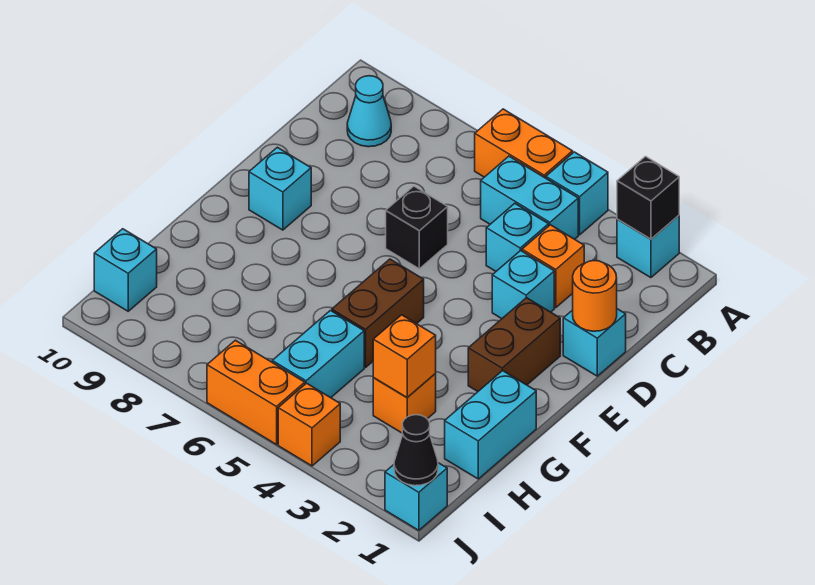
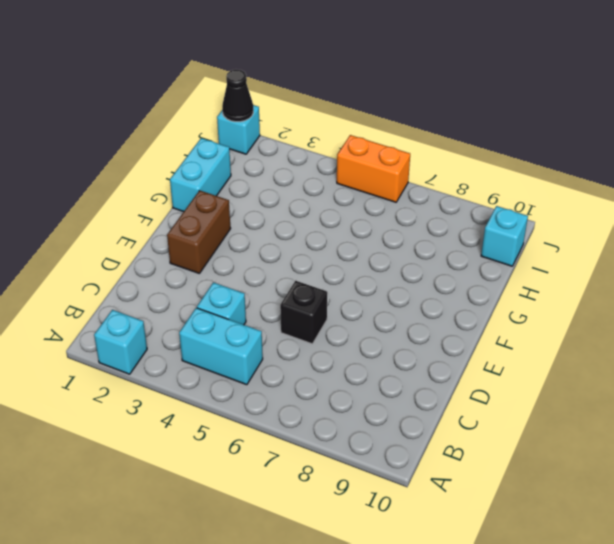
none -> cyan 1x1 brick [546,152,608,235]
none -> orange 1x2 brick [475,109,573,178]
none -> cyan 1x1 cone [347,76,391,147]

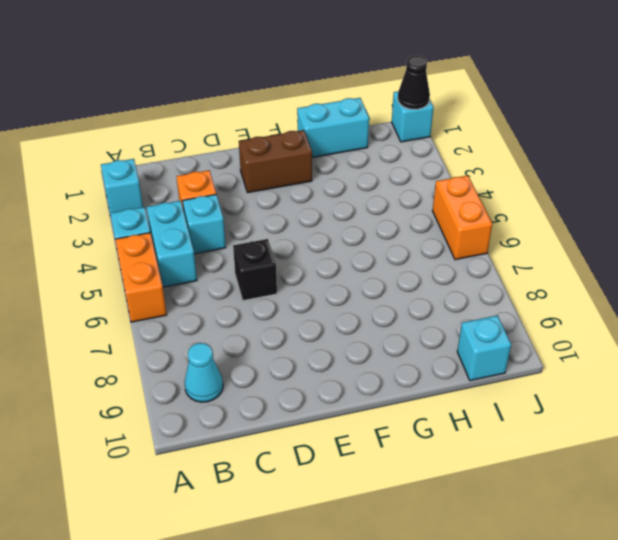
none -> cyan 1x1 brick [563,309,626,376]
none -> cyan 1x1 brick [492,251,554,319]
none -> cyan 1x1 brick [249,147,311,230]

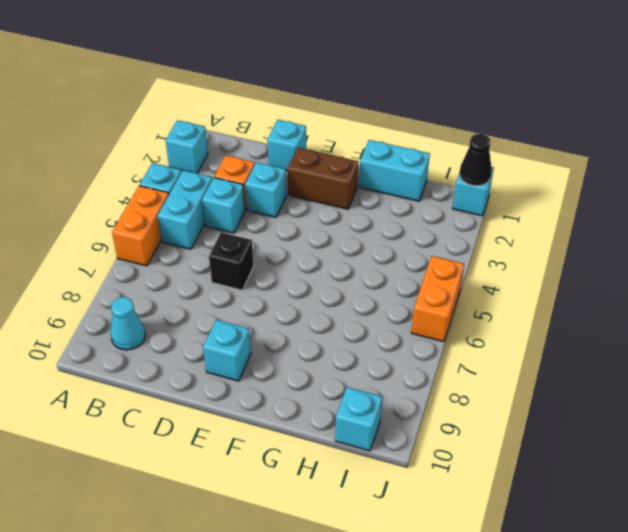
none -> brown 1x2 brick [332,259,424,367]
none -> orange 1x1 brick [373,374,436,433]
none -> cyan 1x2 brick [272,311,364,398]

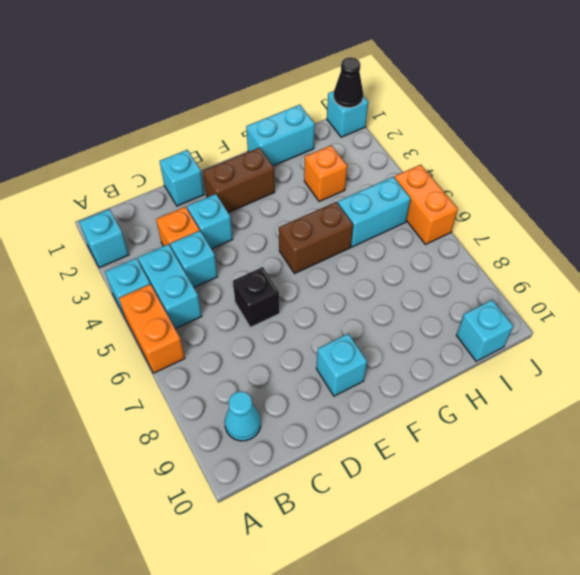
none -> orange 1x1 brick [278,383,340,466]
none -> black 1x1 brick [617,157,679,239]
none -> orange 1x1 round brick [573,261,617,331]

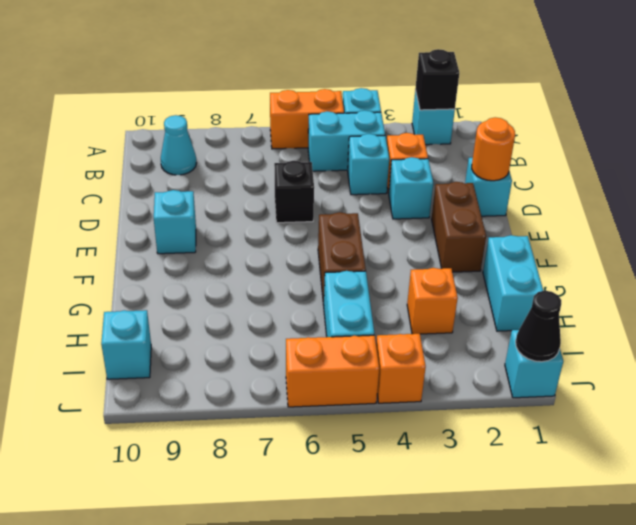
none -> orange 1x1 brick [373,315,436,398]

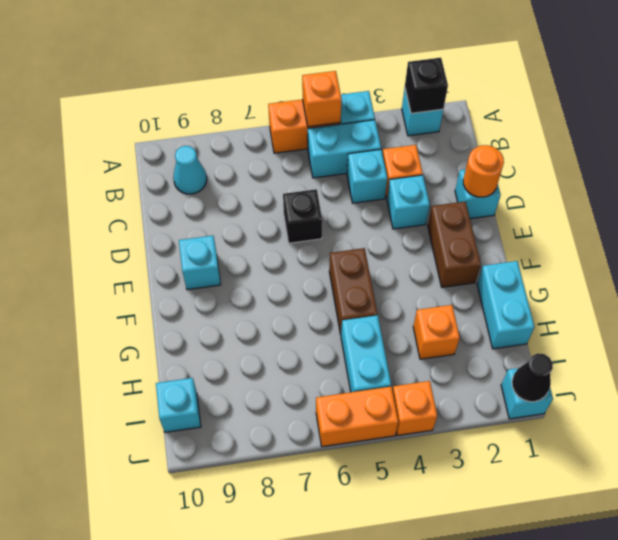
orange 1x1 brick [302,71,342,127] -> orange 1x1 brick moved to [373,315,436,398]

